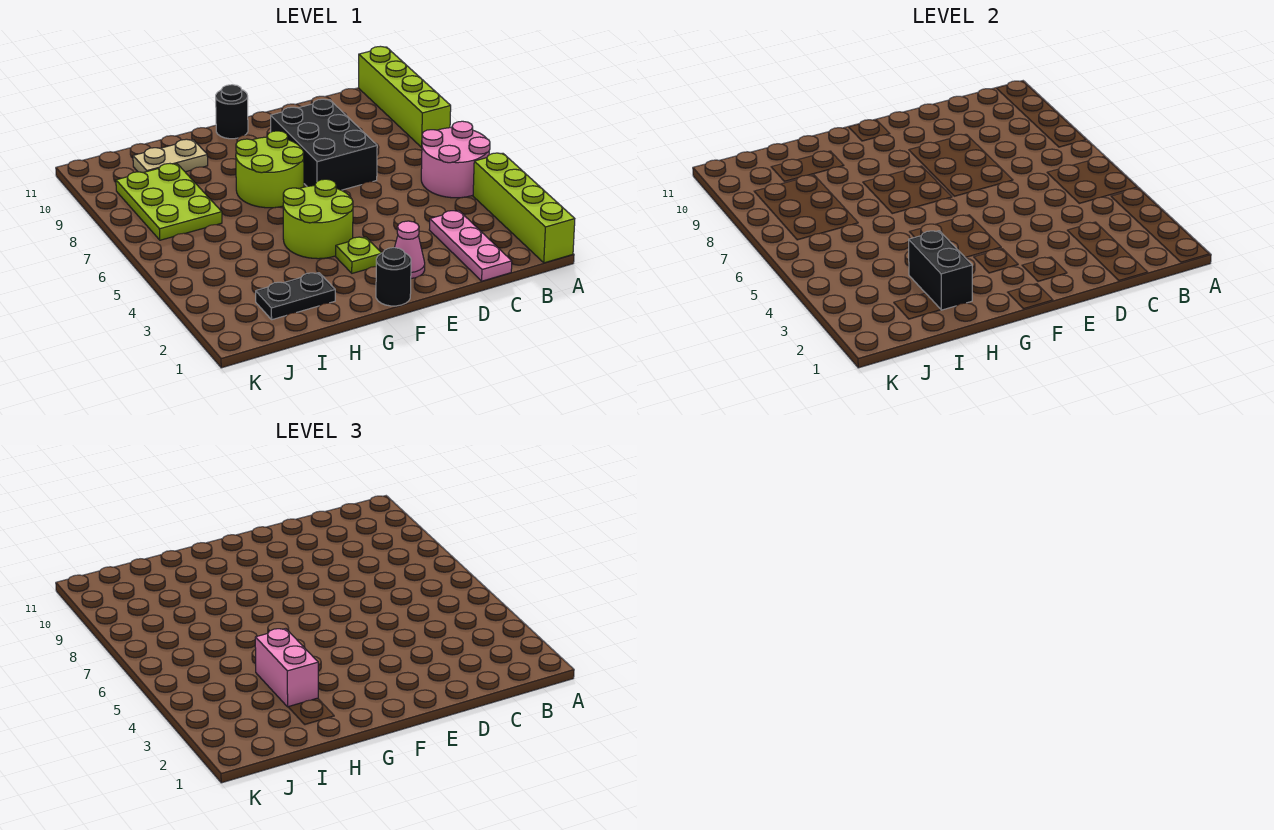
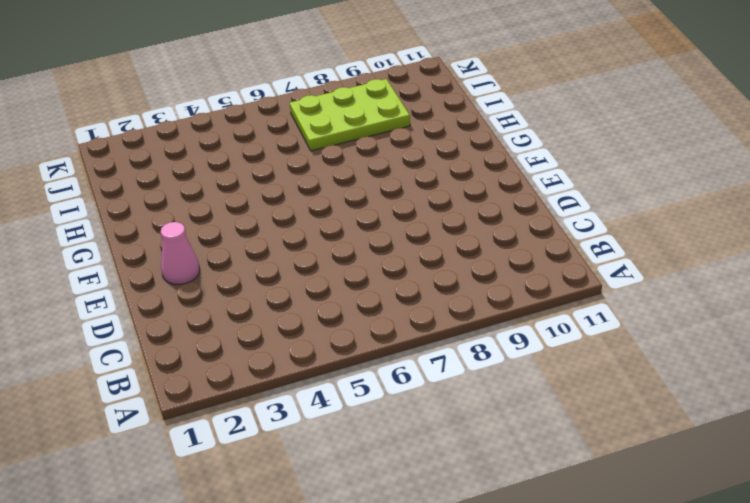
none -> lime 1x4 brick [473,153,575,263]
none -> pink 2x2 round brick [421,121,490,198]
none -> lime 1x4 brick [359,46,451,147]

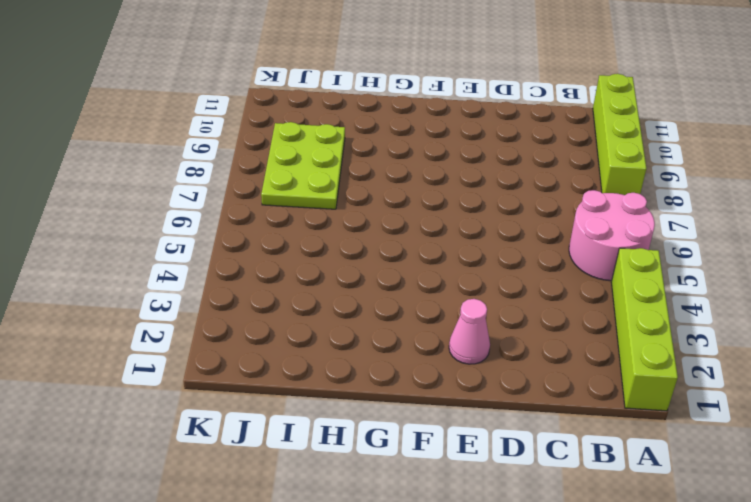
none -> pink 1x3 plate [429,211,512,281]
none -> black 2x3 brick [271,99,377,190]
none -> black 1x1 round brick [376,248,411,306]

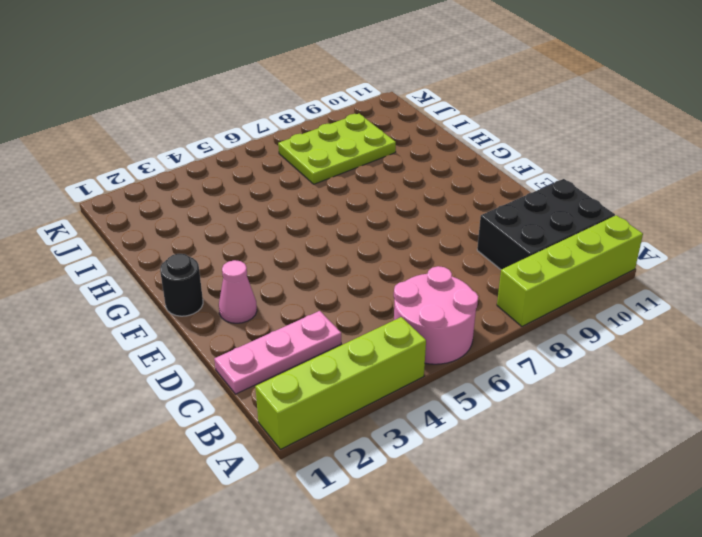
black 2x3 brick [477,179,615,269] -> black 2x3 brick moved to [271,99,377,190]
none -> lime 1x1 plate [336,237,381,273]
none -> lime 2x2 round brick [283,179,353,259]
none -> lime 2x2 round brick [236,131,304,208]

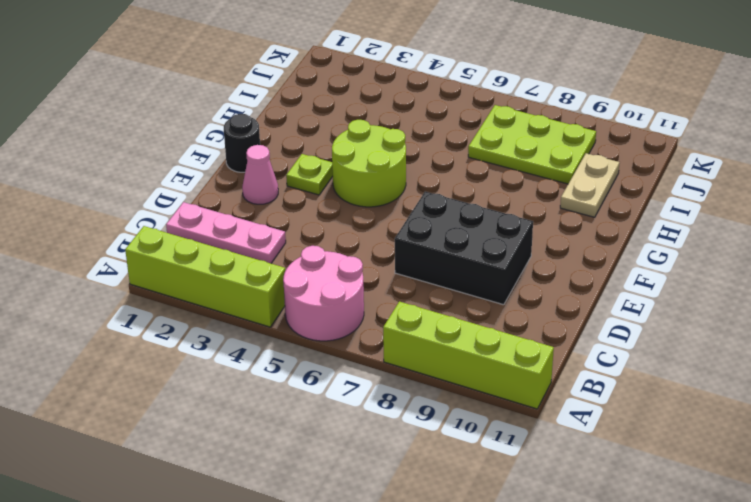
none -> lime 2x2 round brick [236,131,304,208]
none -> black 1x1 round brick [216,85,248,139]
none -> black 1x2 plate [256,273,335,320]

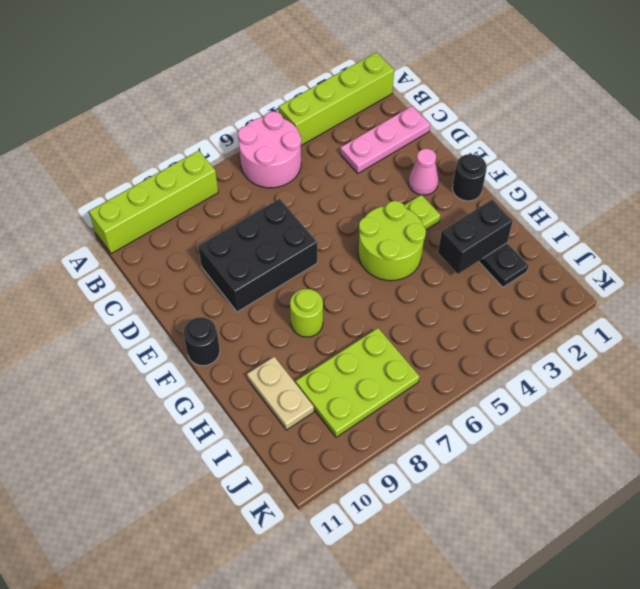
lime 1x1 round brick [290,289,323,337] -> lime 2x2 round brick [236,131,304,208]
none -> pink 1x2 brick [255,629,318,707]

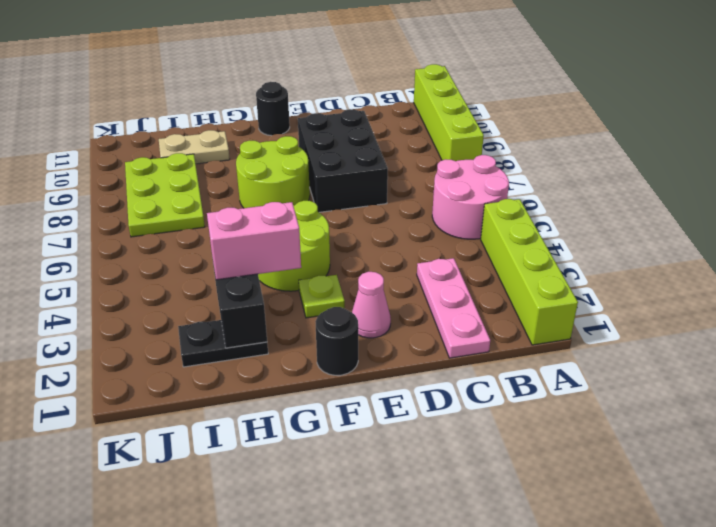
pink 1x2 brick [207,202,301,280] -> pink 1x2 brick turned to [255,629,318,707]

